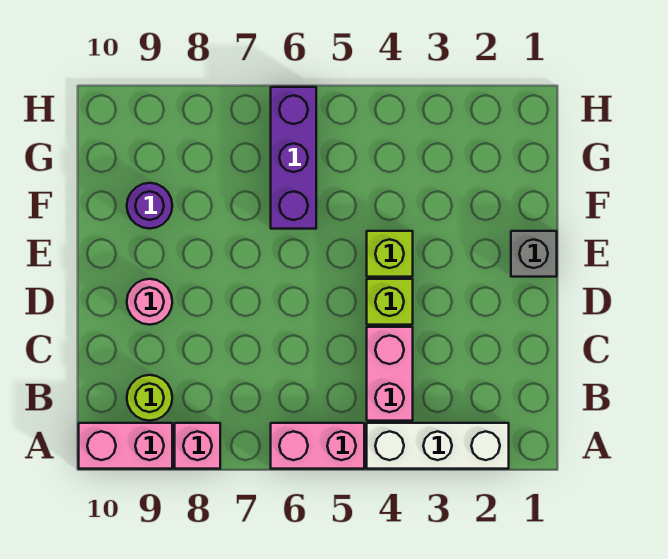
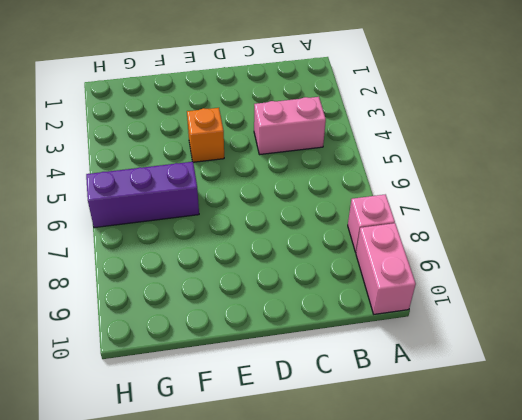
orange 1x1 brick [187,108,224,162] -> lime 1x1 brick [367,231,413,277]
none -> white 1x3 brick [367,423,509,469]
none -> pink 1x2 brick [271,423,364,469]
none -> lime 1x1 round brick [127,375,172,421]

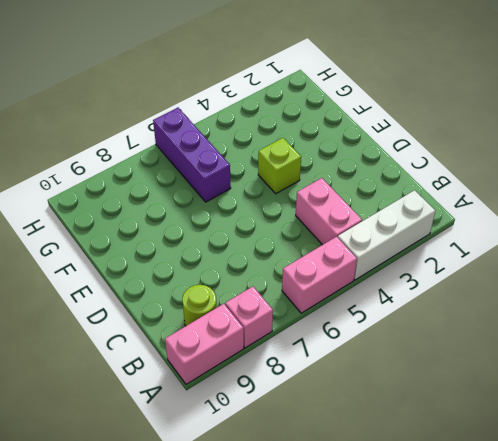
none -> lime 1x1 brick [367,279,413,325]
none -> pink 1x1 round brick [127,279,172,325]
none -> grey 1x1 brick [511,231,557,277]

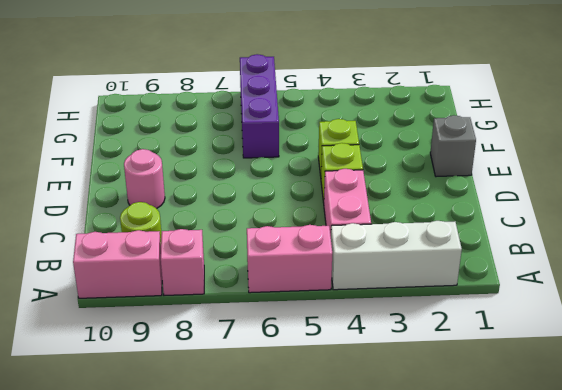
none -> purple 1x1 round brick [127,183,172,229]

